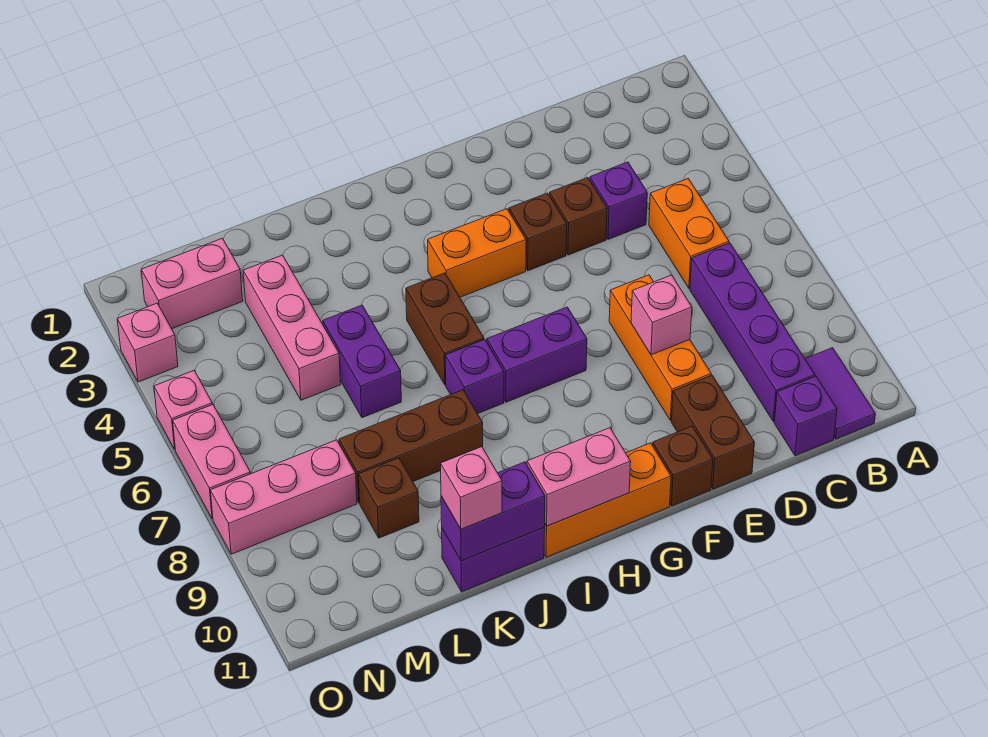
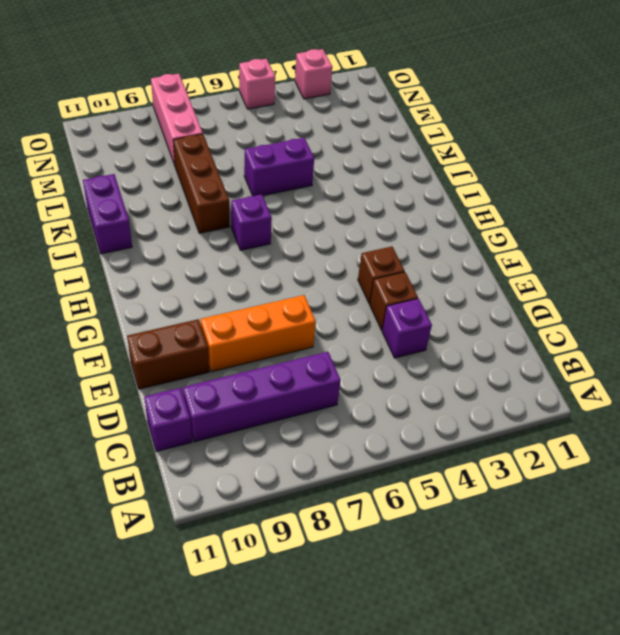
none -> purple 1x2 tile [805,348,875,439]
none -> orange 1x2 brick [649,179,729,288]
none -> brown 1x1 brick [653,426,713,506]

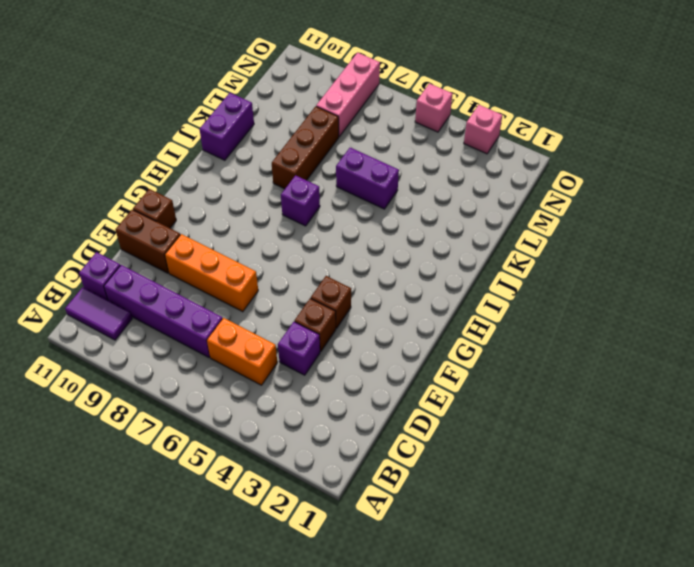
none -> orange 1x2 brick [428,209,526,297]
none -> purple 1x2 brick [487,307,587,402]
none -> orange 1x3 brick [544,443,671,557]

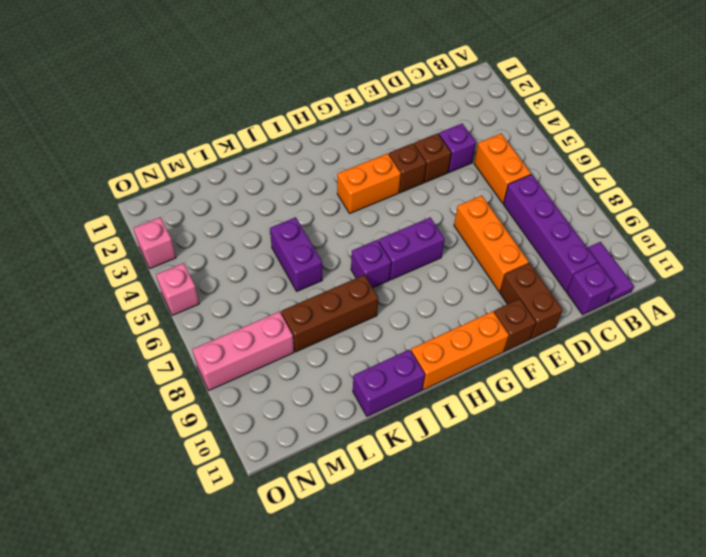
none -> brown 1x2 brick [406,273,484,385]
none -> pink 1x3 brick [243,255,341,400]
none -> brown 1x1 brick [359,458,419,538]

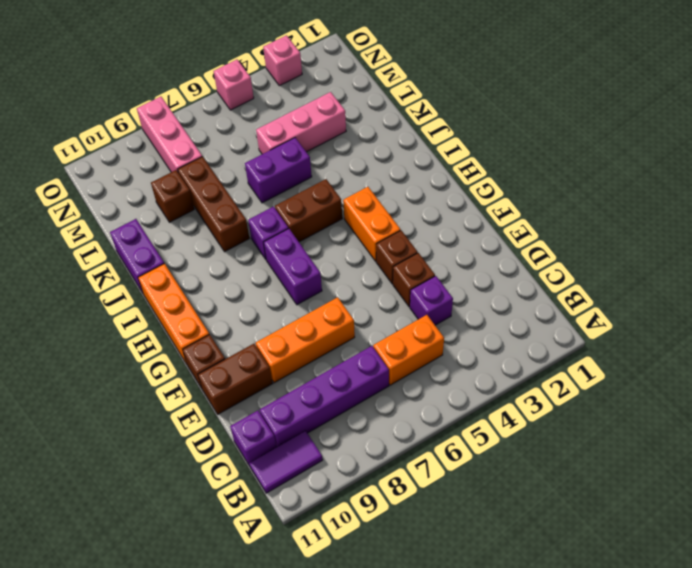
none -> pink 1x2 brick [141,238,243,329]
none -> pink 1x2 brick [173,404,251,519]
none -> pink 1x1 brick [631,275,692,355]

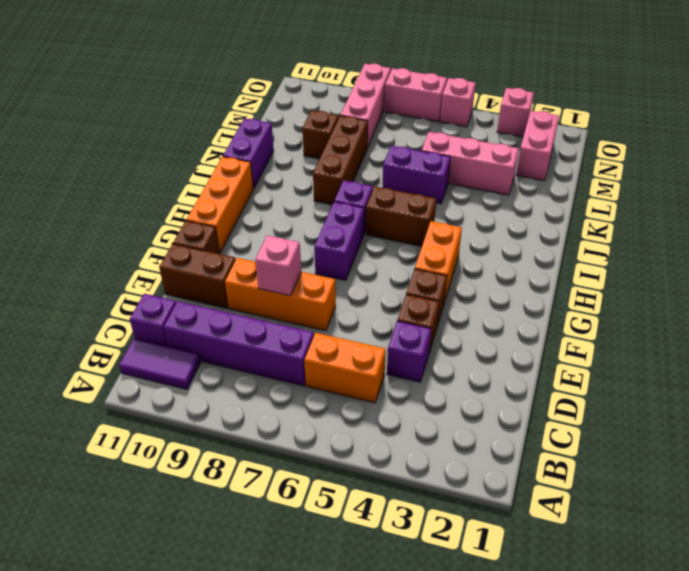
none -> pink 1x2 brick [527,428,631,526]
none -> purple 1x2 brick [441,462,545,561]
none -> pink 1x1 brick [441,447,502,529]

